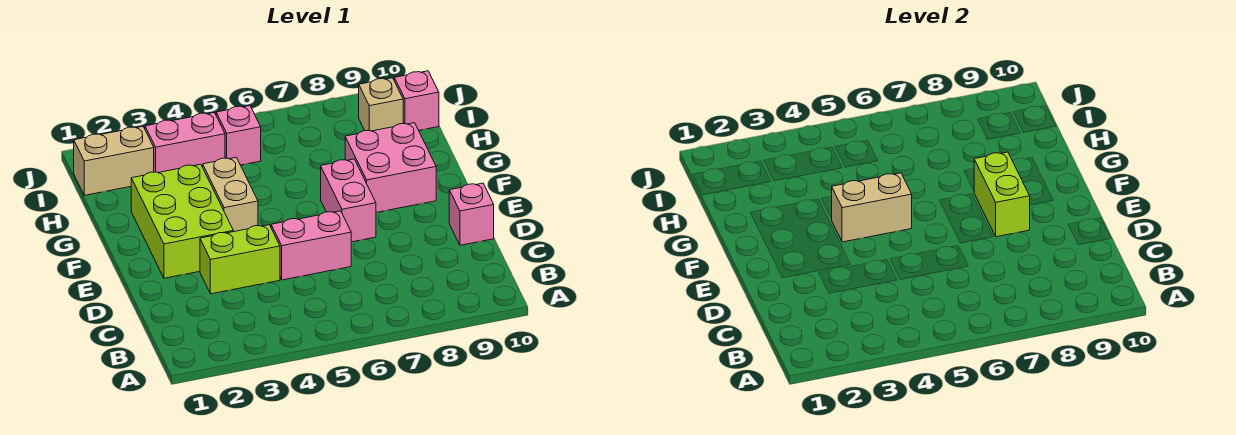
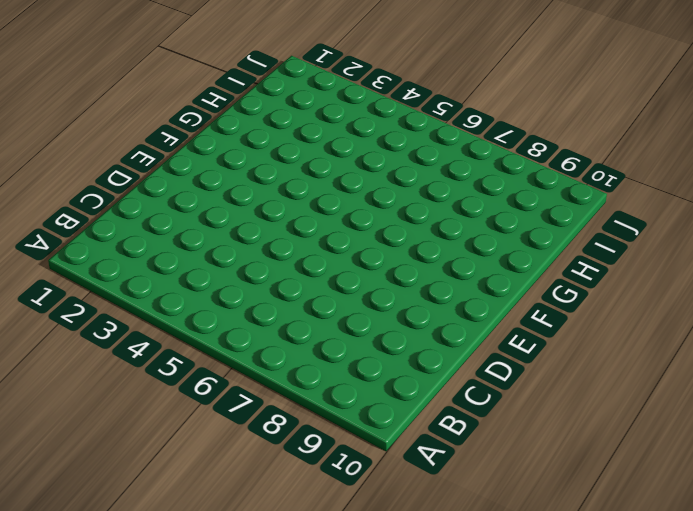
none -> lime 1x2 brick [200,225,280,294]
none -> pink 1x2 brick [271,211,351,280]
none -> pink 1x1 brick [449,183,494,245]

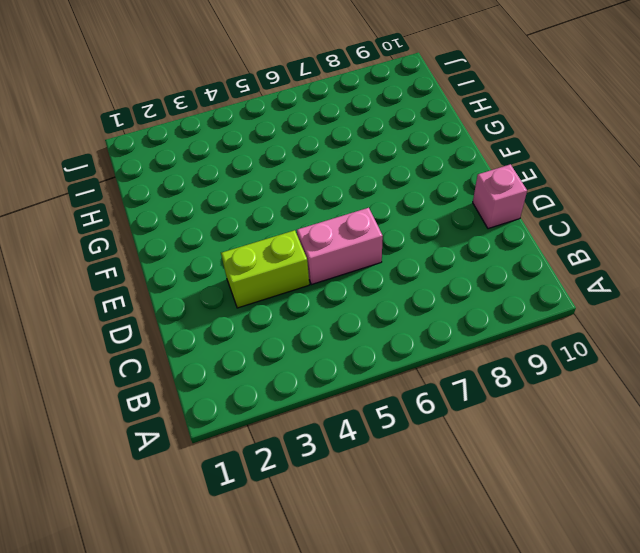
none -> lime 2x3 brick [131,164,233,278]
none -> pink 1x2 brick [321,159,376,242]
none -> tan 1x2 brick [203,157,258,232]

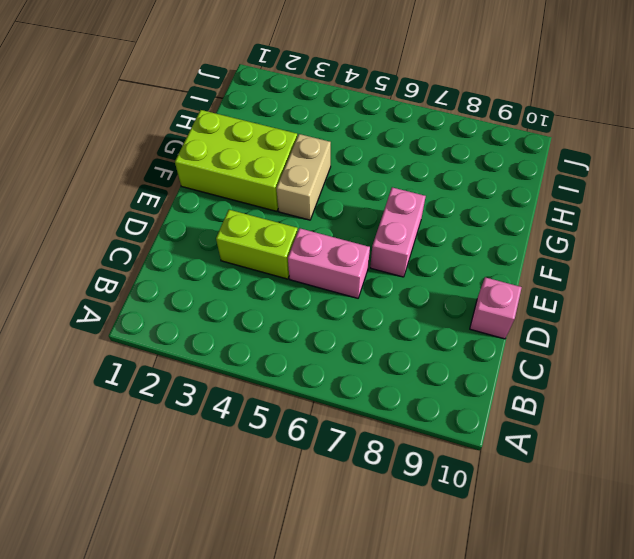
lime 2x3 brick [175,110,297,211] -> lime 2x3 brick turned to [131,164,233,278]
none -> pink 2x2 brick [345,123,436,212]
none -> tan 1x2 brick [74,126,154,195]
none -> pink 1x2 brick [145,113,225,173]

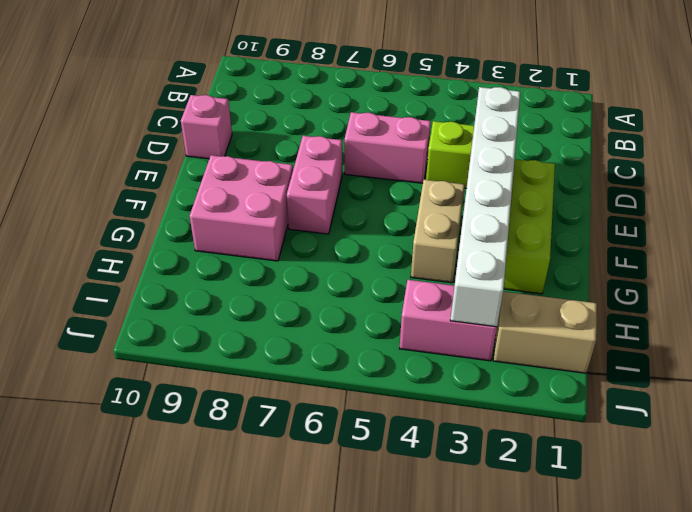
white 1x6 brick [450,87,520,327] -> none
none -> pink 1x1 brick [216,106,261,165]
none -> tan 1x1 brick [359,78,403,131]
none -> pink 1x1 brick [394,71,439,130]

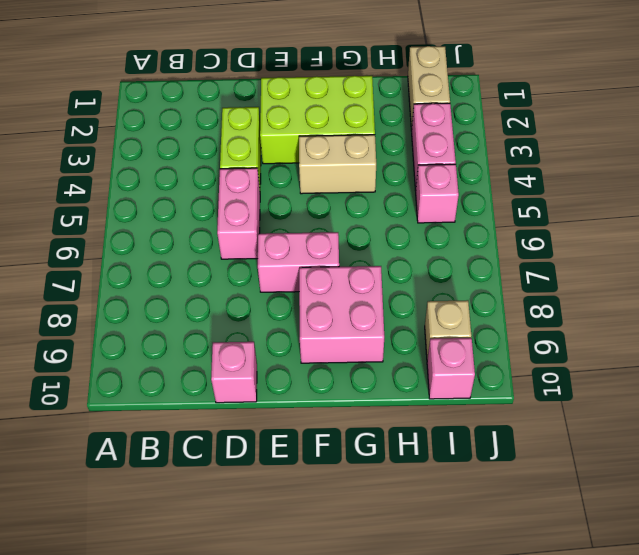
none -> lime 1x2 brick [974,152,1030,237]
none -> tan 1x2 brick [832,173,912,242]

